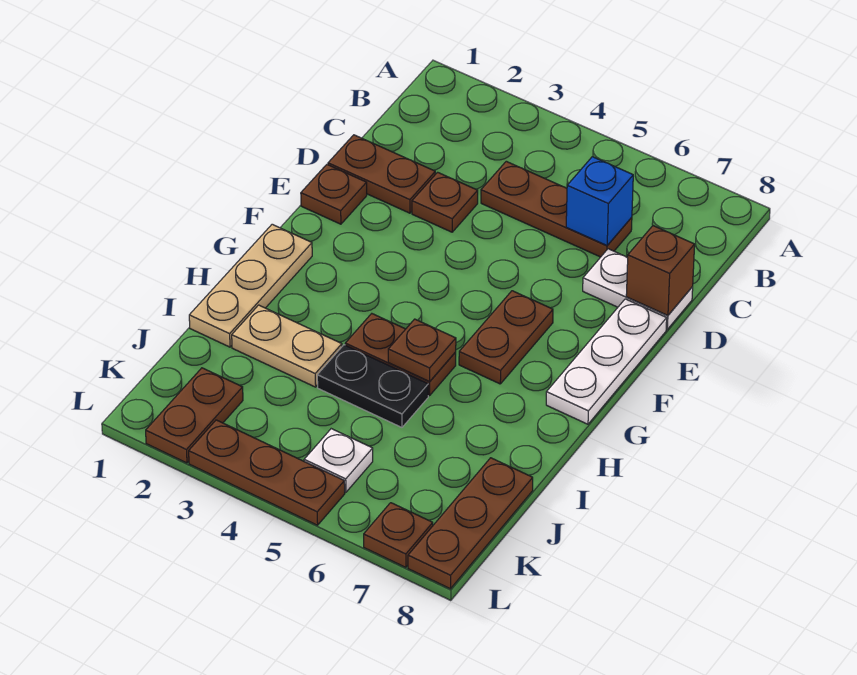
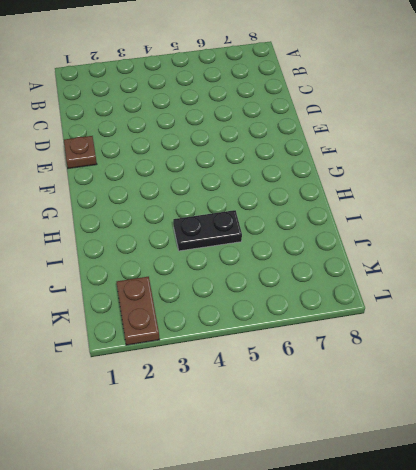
none -> brown 1x3 plate [481,161,632,257]
none -> brown 1x2 plate [328,135,435,213]
none -> brown 1x1 plate [412,172,478,232]

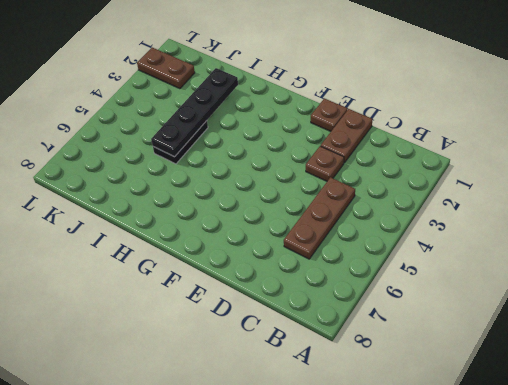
black 1x4 plate [151,68,238,157] -> none
none -> white 1x2 plate [583,249,693,329]
none -> white 1x3 plate [546,299,667,424]
none -> brown 1x2 plate [459,291,553,384]

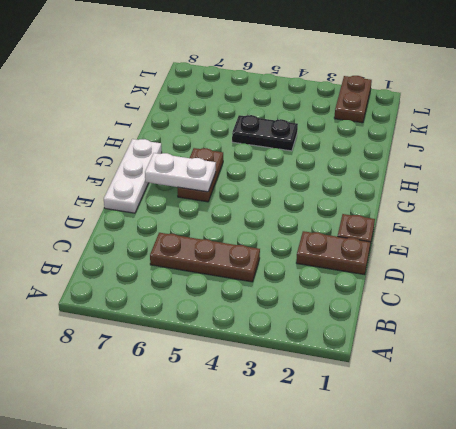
white 1x2 plate [145,153,216,192] -> white 1x2 plate moved to [583,249,693,329]
none -> brown 1x1 plate [412,172,478,232]
none -> tan 1x3 plate [189,224,312,347]
none -> brown 1x2 plate [345,314,456,396]

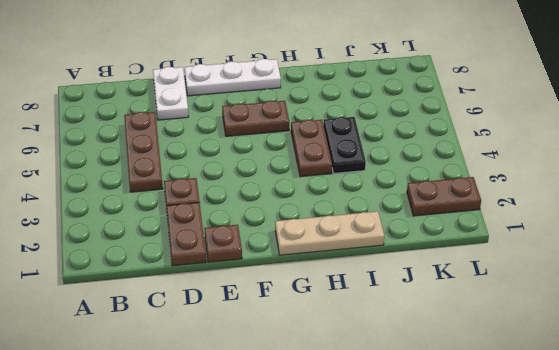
none -> tan 1x2 plate [232,305,342,387]
none -> brown 1x3 plate [408,458,533,589]
none -> white 1x1 plate [304,429,373,492]

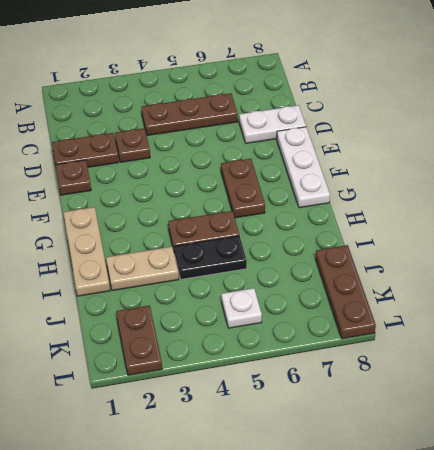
none -> brown 1x3 plate [189,420,345,525]
none -> brown 1x1 plate [364,503,433,567]
none -> blue 1x1 brick [566,157,633,245]

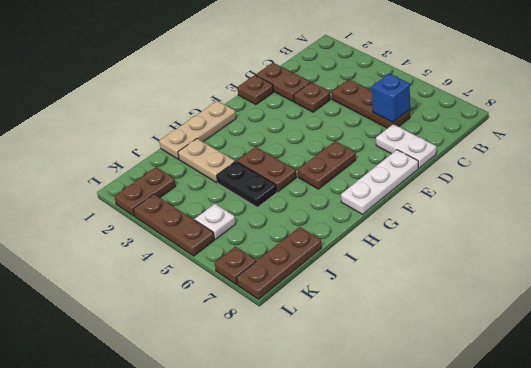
none -> brown 1x1 brick [626,226,695,315]
none -> brown 1x1 plate [388,319,456,382]

